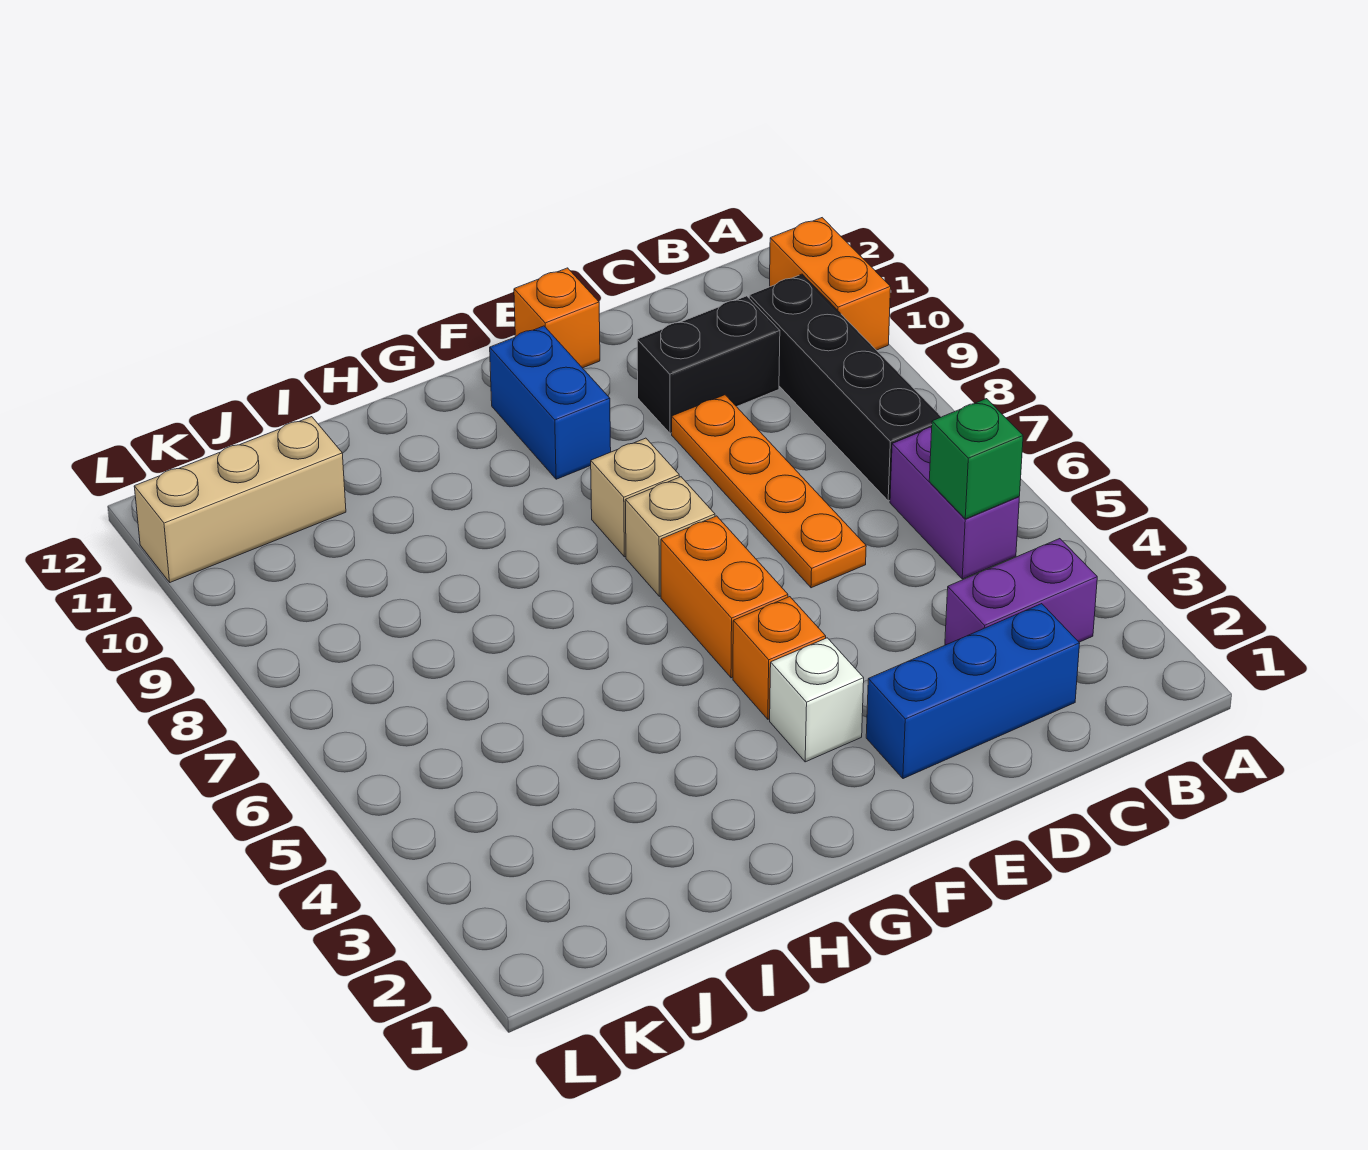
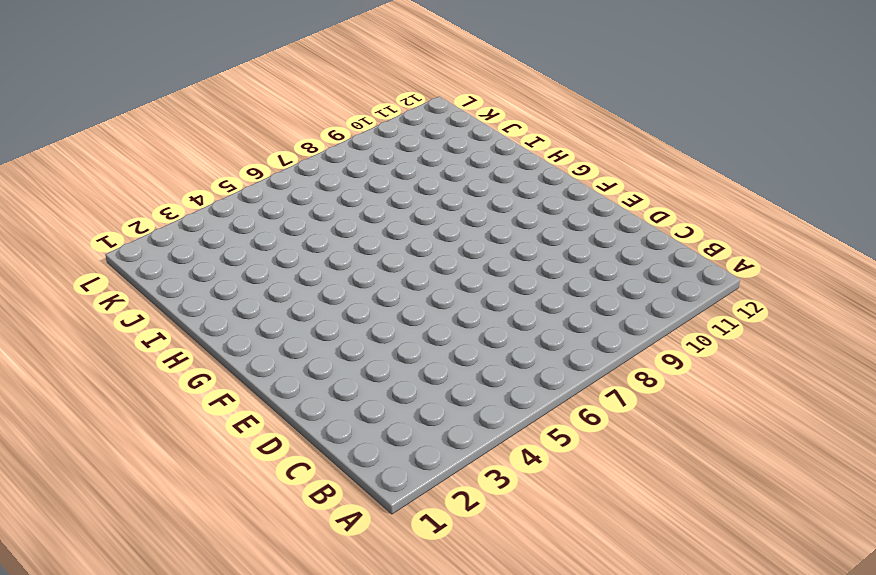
none -> orange 1x2 brick [770,218,891,350]
none -> purple 1x2 brick [945,539,1097,645]
none -> purple 1x2 brick [890,427,1019,579]

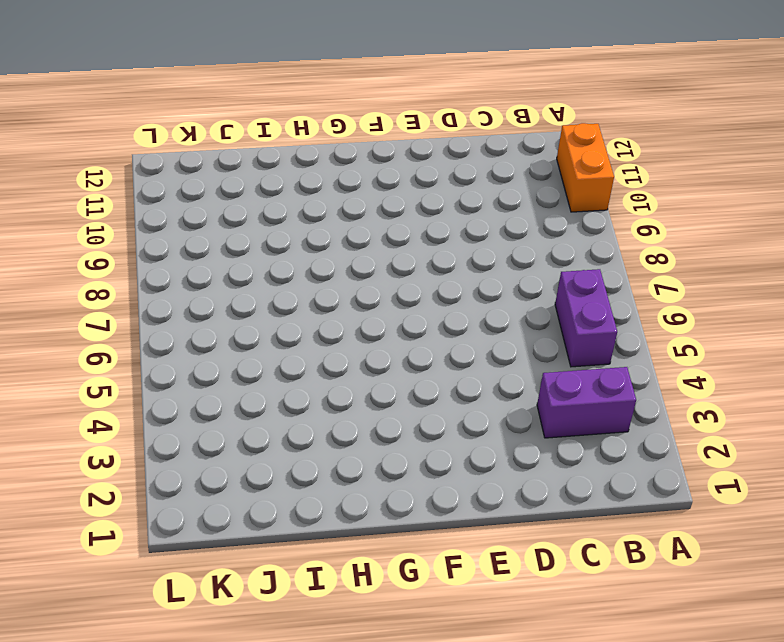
none -> black 1x4 brick [749,274,941,501]
none -> blue 1x3 brick [866,604,1080,779]
none -> black 1x2 brick [637,296,780,433]

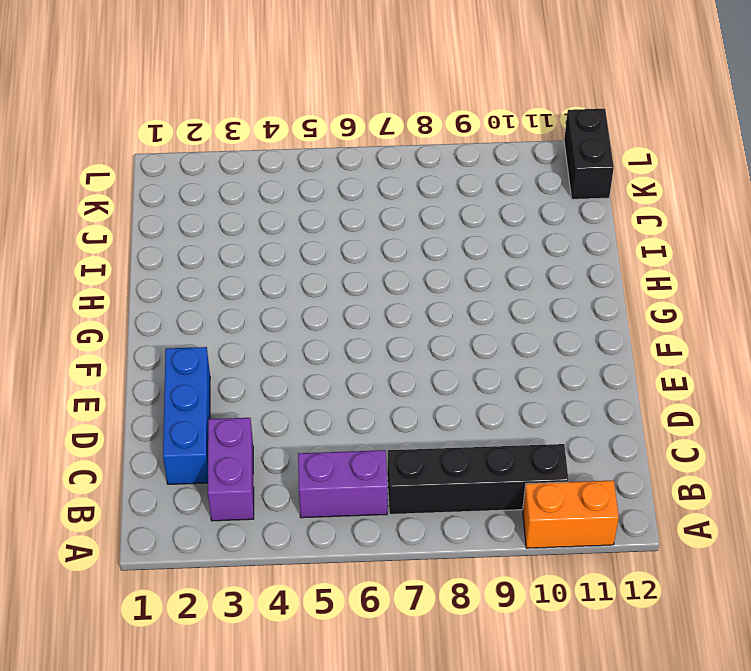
black 1x2 brick [564,109,614,199] -> black 1x2 brick moved to [637,296,780,433]
none -> orange 1x4 plate [672,395,866,588]
none -> orange 1x1 brick [514,268,600,368]
none -> white 1x1 brick [770,638,864,762]

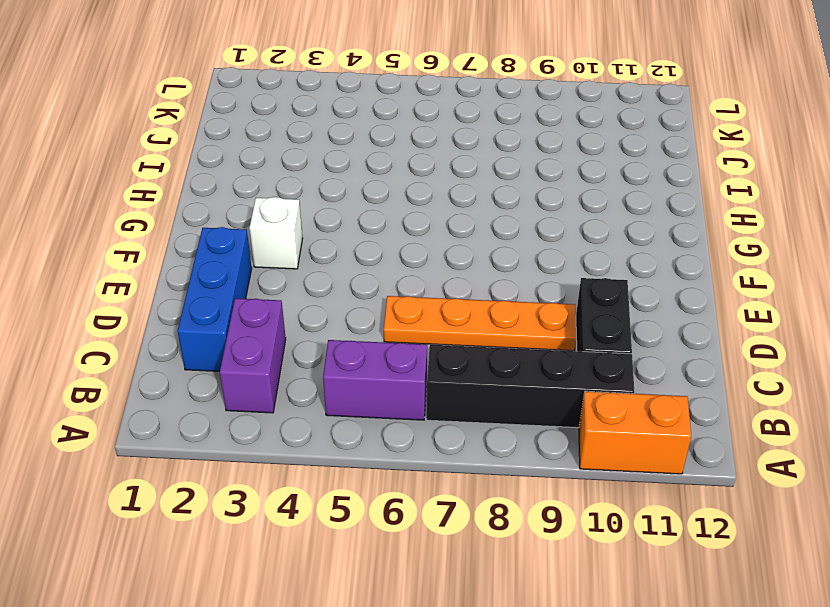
none -> orange 1x1 brick [514,268,600,368]
none -> orange 1x1 brick [733,597,826,719]
none -> orange 1x2 brick [661,516,788,678]

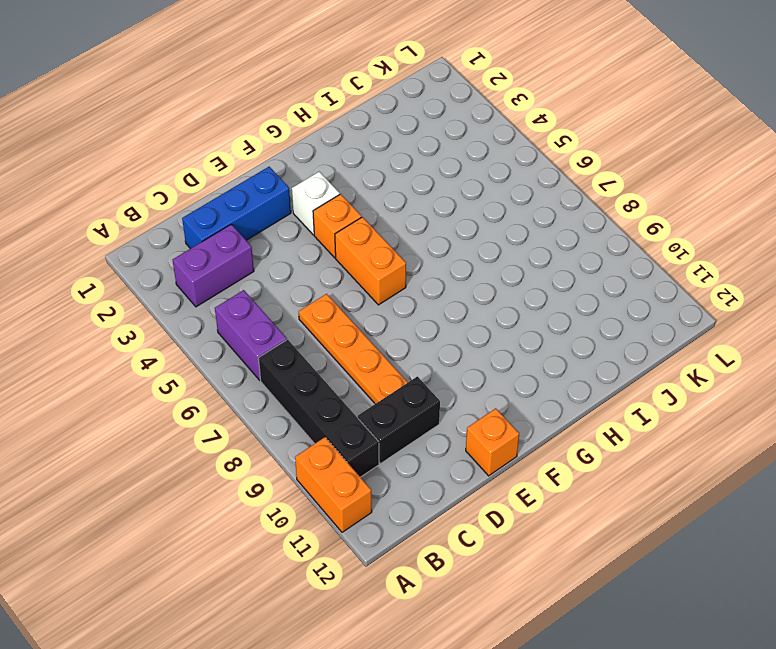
none -> tan 1x1 brick [625,477,715,596]
none -> tan 1x1 brick [591,438,679,557]
none -> blue 1x2 brick [490,326,611,479]

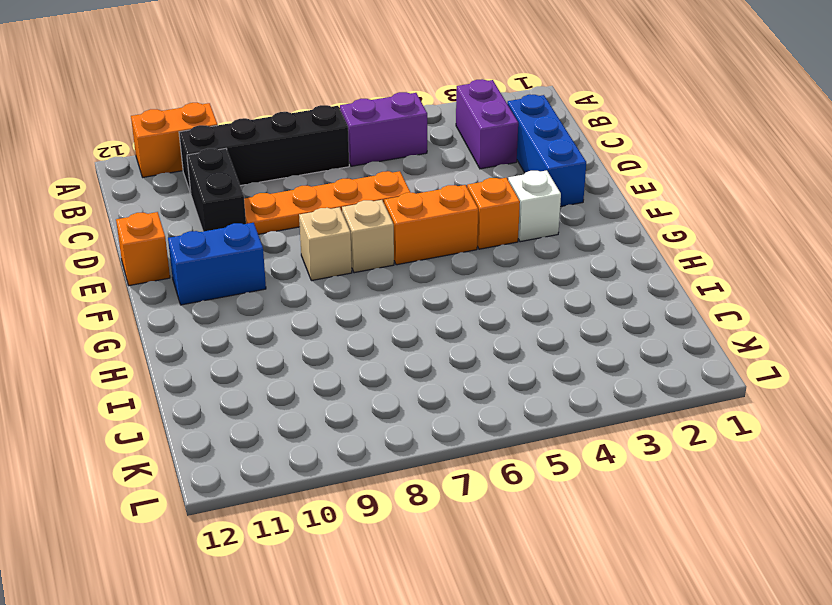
none -> tan 1x3 brick [134,417,346,582]
none -> green 1x1 brick [929,399,1023,519]

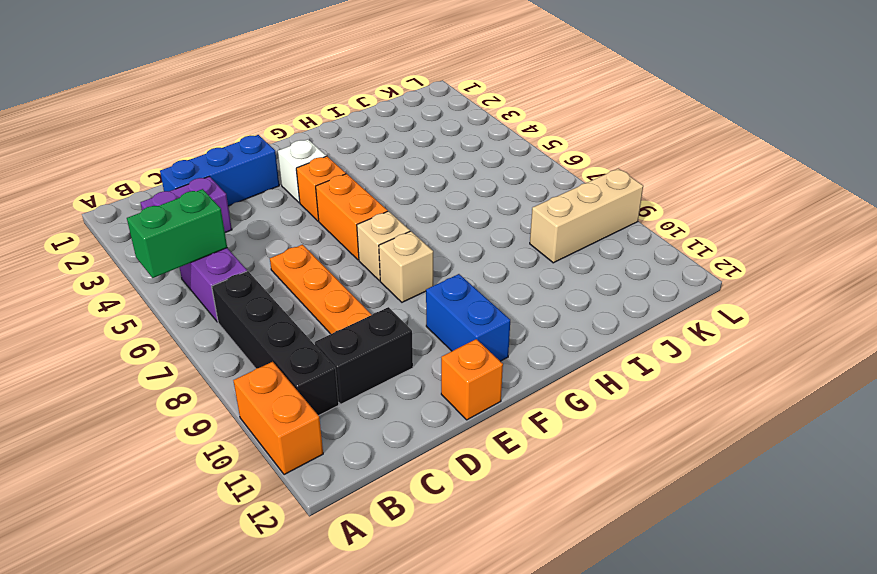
green 1x2 brick [127,189,227,278] -> green 1x1 brick [929,399,1023,519]
tan 1x3 brick [530,169,643,263] -> tan 1x3 brick moved to [134,417,346,582]

